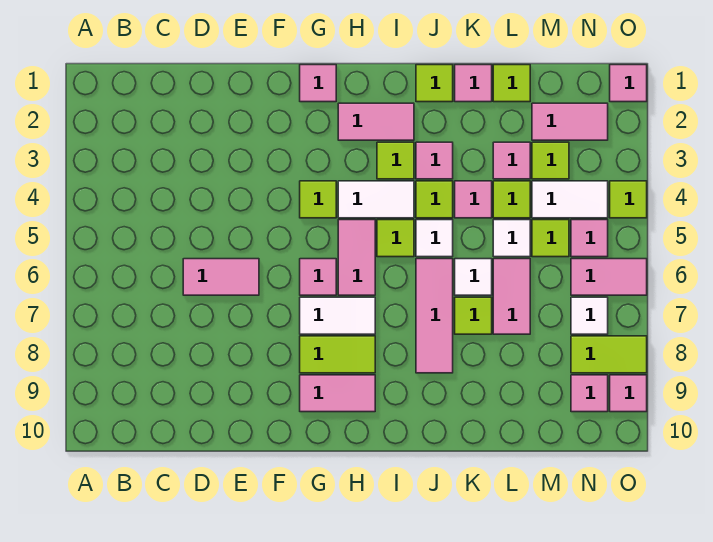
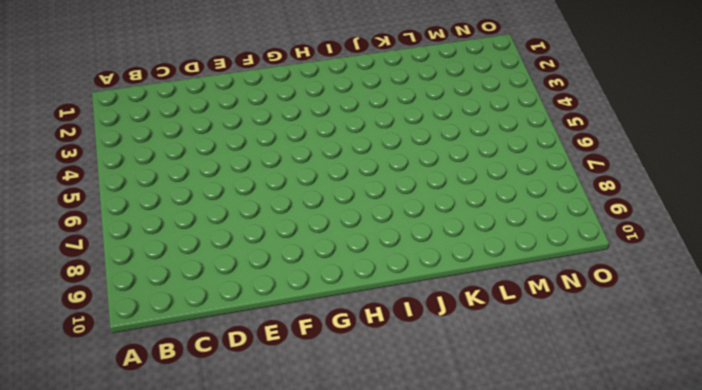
none -> pink 1x2 tile [183,259,259,295]
none -> pink 1x1 tile [300,65,336,102]
none -> lime 1x1 tile [300,181,336,218]
none -> pink 1x1 tile [300,259,336,295]

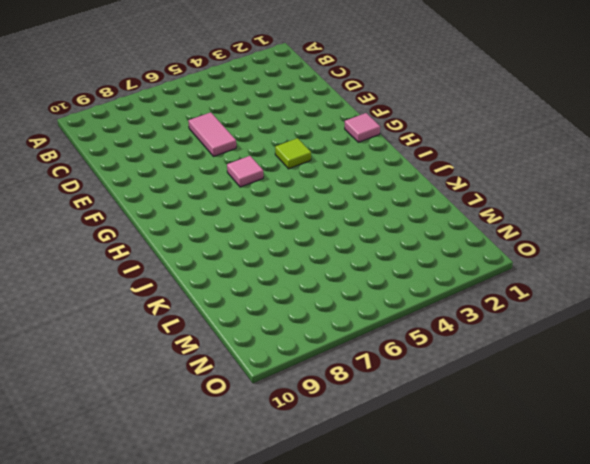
none -> white 1x2 tile [300,297,375,334]
none -> lime 1x2 tile [300,336,375,373]
none -> pink 1x2 tile [300,375,375,412]
none -> pink 1x2 tile [338,103,414,140]

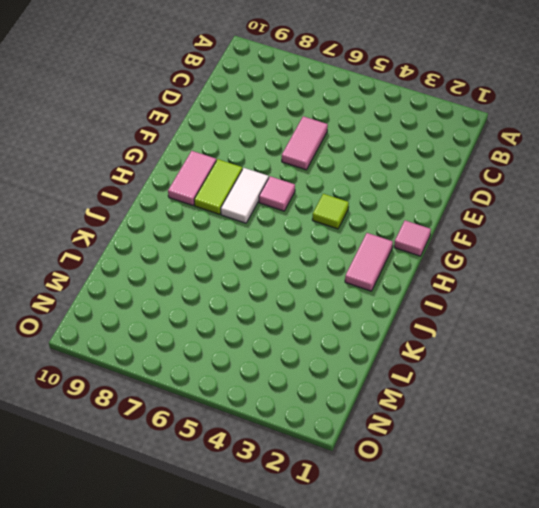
none -> white 1x2 tile [338,181,414,218]
none -> pink 1x2 tile [338,220,375,295]
none -> lime 1x1 tile [377,142,414,179]
none -> lime 1x1 tile [377,220,414,257]

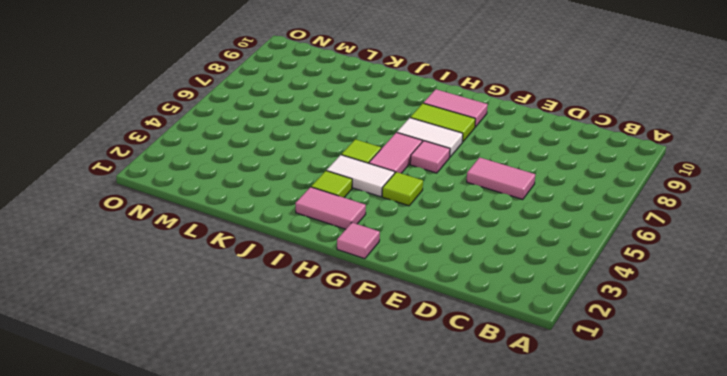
none -> lime 1x1 tile [416,65,453,102]
none -> pink 1x1 tile [416,142,453,179]
none -> lime 1x1 tile [416,181,453,218]
none -> white 1x1 tile [416,220,453,257]

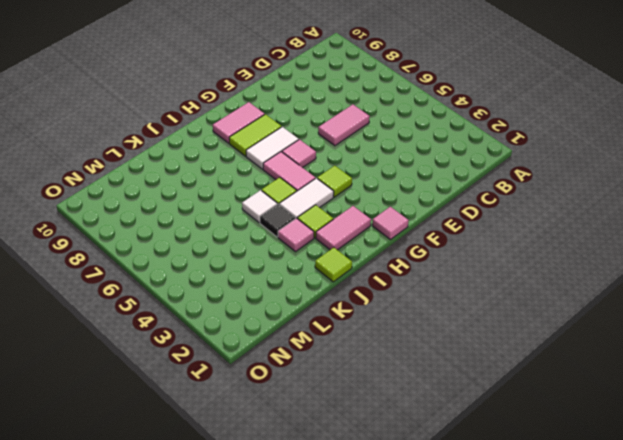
black 1x1 tile [260,204,296,237] -> lime 1x1 tile [416,181,453,218]
none -> pink 1x3 tile [416,259,453,373]
none -> pink 1x1 tile [455,65,492,102]
none -> pink 1x1 tile [455,181,492,218]
none -> white 1x1 tile [455,259,492,295]

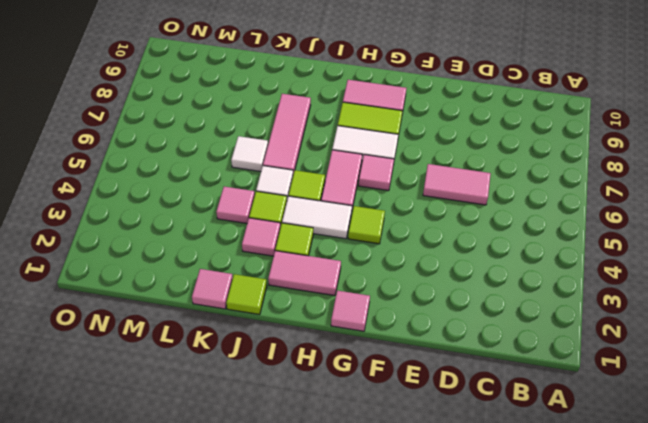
none -> lime 1x1 tile [455,297,492,334]
none -> lime 1x1 tile [493,65,530,102]
none -> pink 1x1 tile [493,142,530,179]
none -> lime 1x1 tile [493,181,530,218]

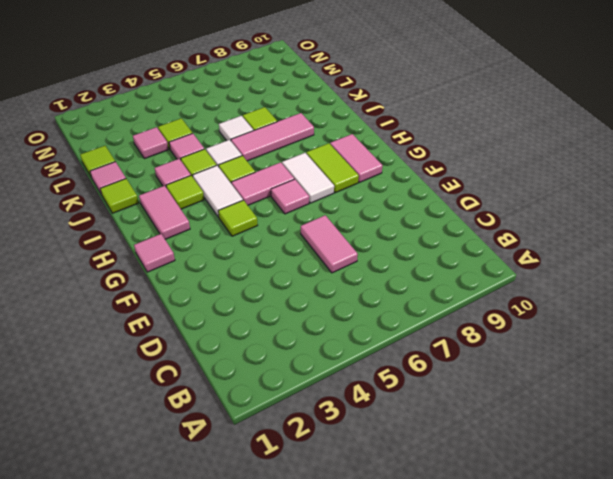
none -> white 1x1 tile [493,220,530,257]
none -> pink 1x2 tile [493,259,530,334]
none -> pink 1x2 tile [532,103,608,140]
none -> lime 1x1 tile [532,142,569,179]

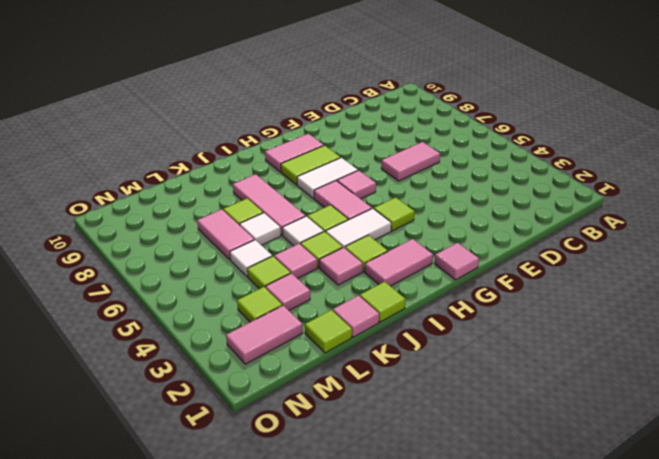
none -> white 1x2 tile [532,181,608,218]
none -> lime 1x1 tile [532,220,569,257]
none -> pink 1x1 tile [571,220,608,257]
none -> pink 1x2 tile [571,259,647,295]

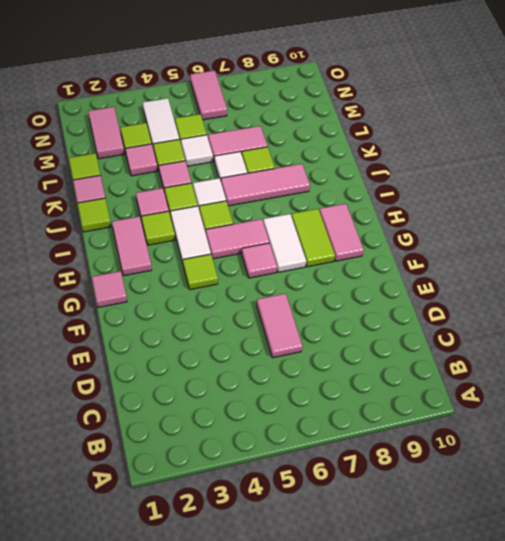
none -> pink 1x1 tile [571,220,608,257]
none -> white 1x1 tile [571,297,608,334]
none -> lime 1x2 tile [571,336,647,373]
none -> pink 1x1 tile [571,375,608,412]

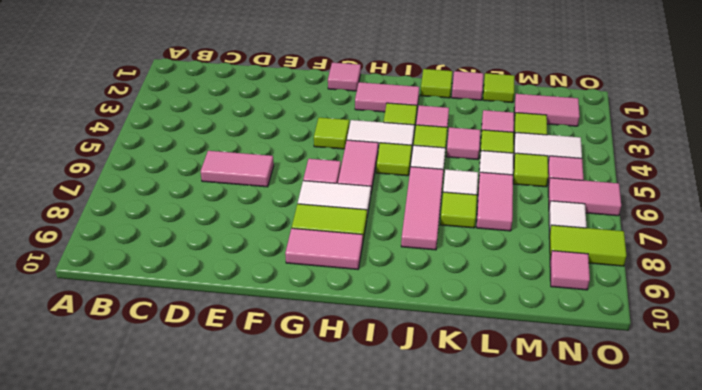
none -> pink 1x1 tile [610,65,647,102]
none -> lime 1x1 tile [610,181,647,218]
none -> pink 1x1 tile [610,375,647,412]

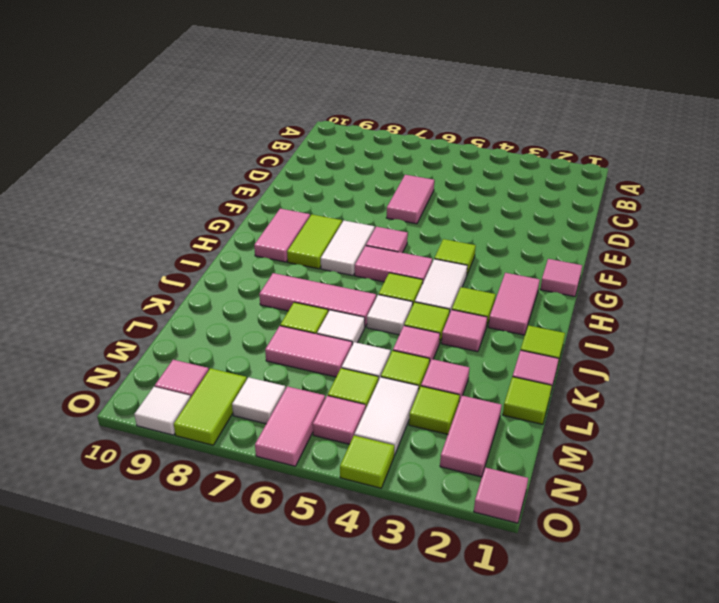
white 1x1 tile [134,387,190,435] -> pink 1x1 tile [610,375,647,412]

